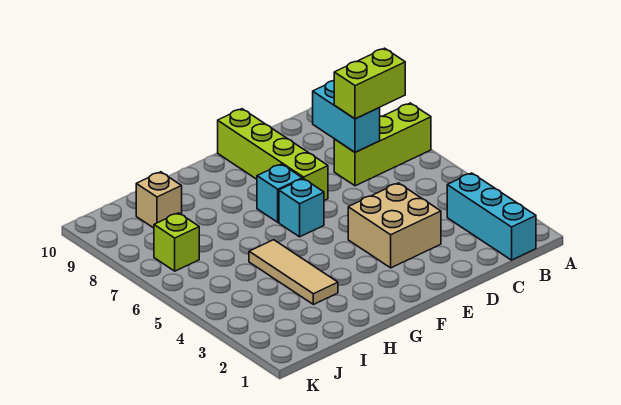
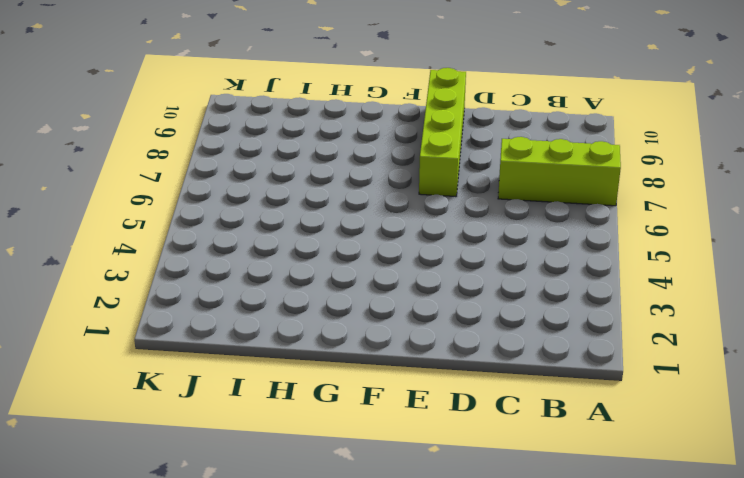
none -> cyan 1x3 brick [447,173,536,260]
none -> tan 2x2 brick [348,183,441,268]

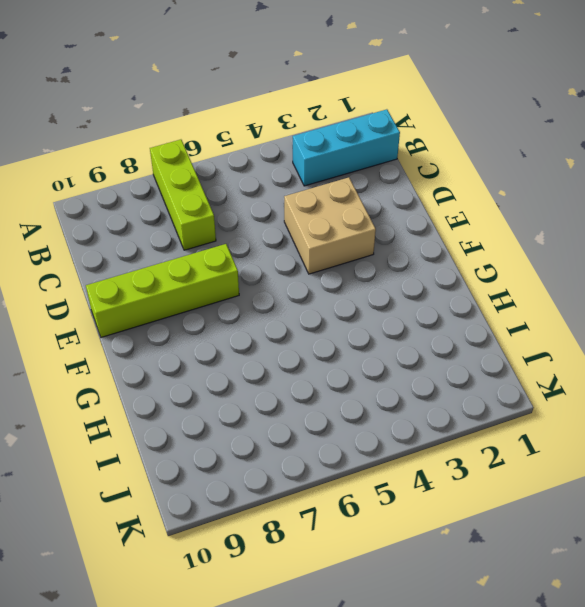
none -> cyan 1x1 brick [279,179,324,237]
none -> cyan 1x1 brick [257,164,302,222]

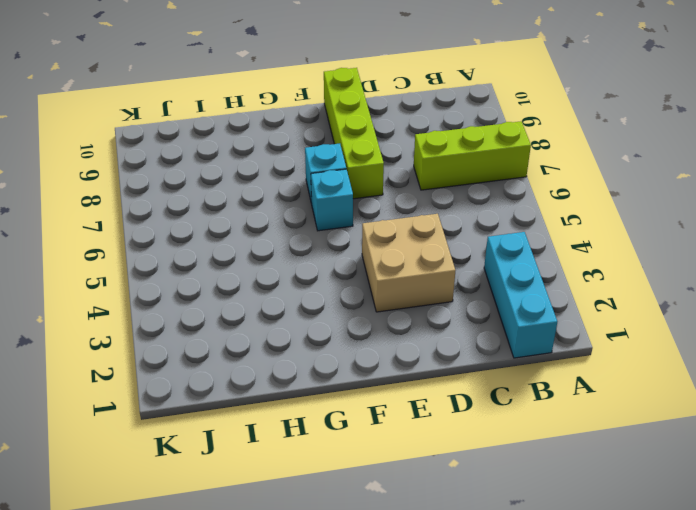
none -> tan 1x3 tile [249,240,338,304]
none -> tan 1x1 brick [136,172,182,228]

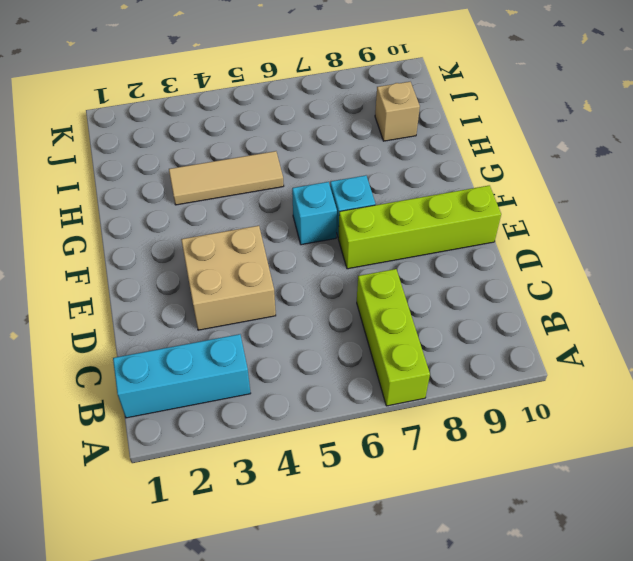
none -> lime 1x1 brick [154,213,199,271]
none -> cyan 1x2 brick [313,81,380,152]

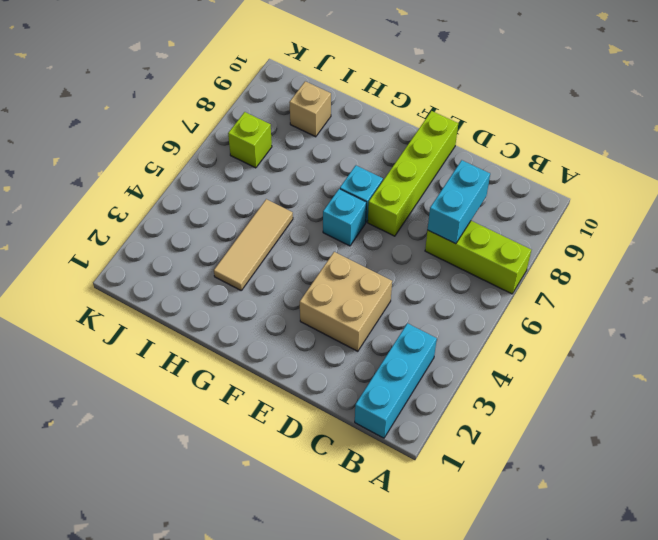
none -> lime 1x2 brick [334,48,405,119]

